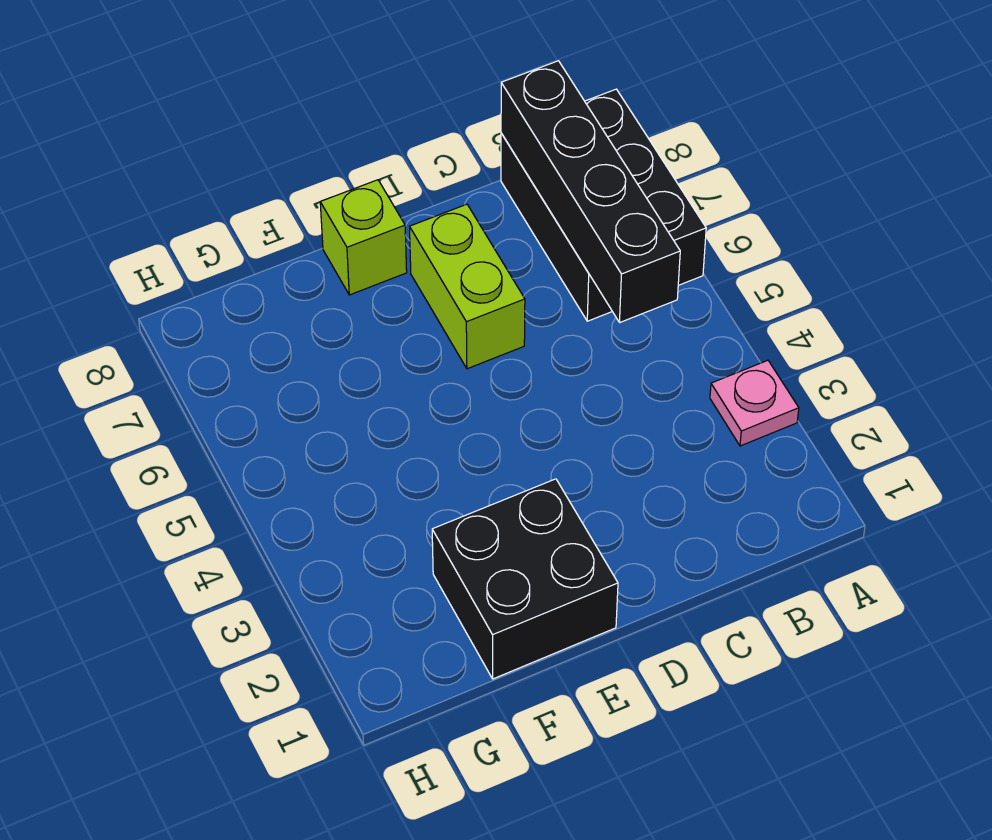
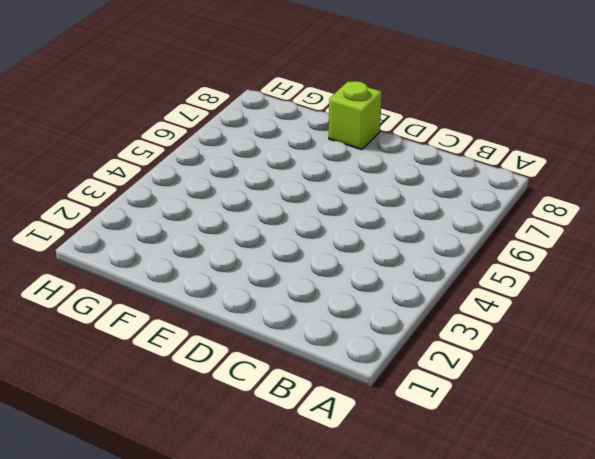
none -> pink 1x1 plate [710,360,799,446]
none -> black 2x3 brick [501,89,706,321]

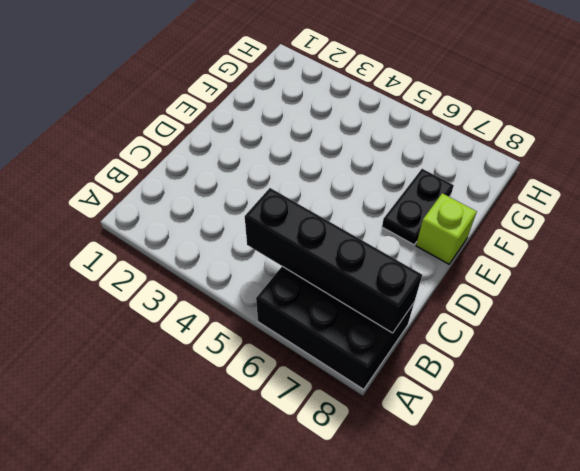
black 1x2 plate [382,169,454,245] -> none
none -> pink 1x1 plate [710,360,799,446]
none -> lime 1x2 brick [410,204,525,369]

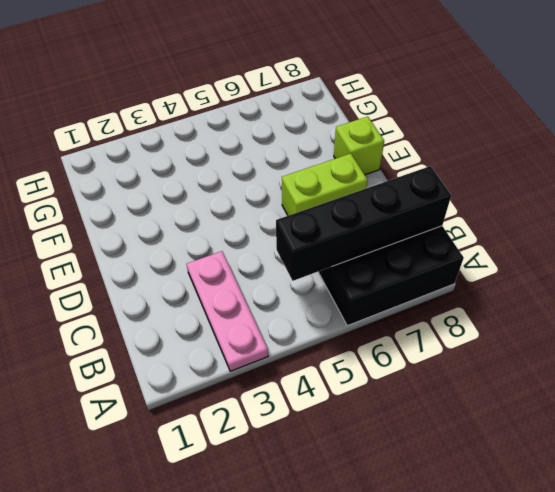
pink 1x3 plate [187,251,268,371] -> pink 1x1 plate [710,360,799,446]
none -> black 2x2 brick [432,479,618,679]

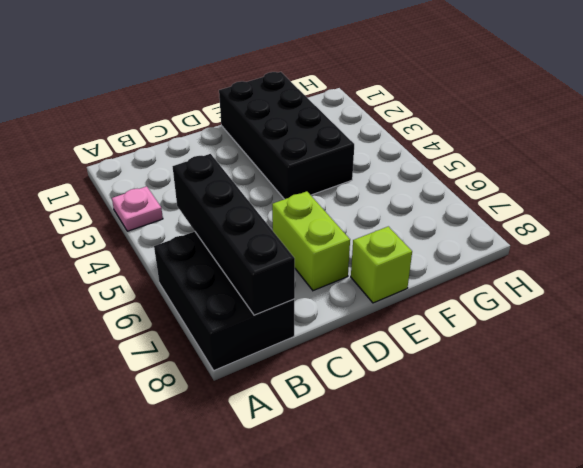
black 2x4 brick [219,72,354,199] -> black 2x2 brick [432,479,618,679]

